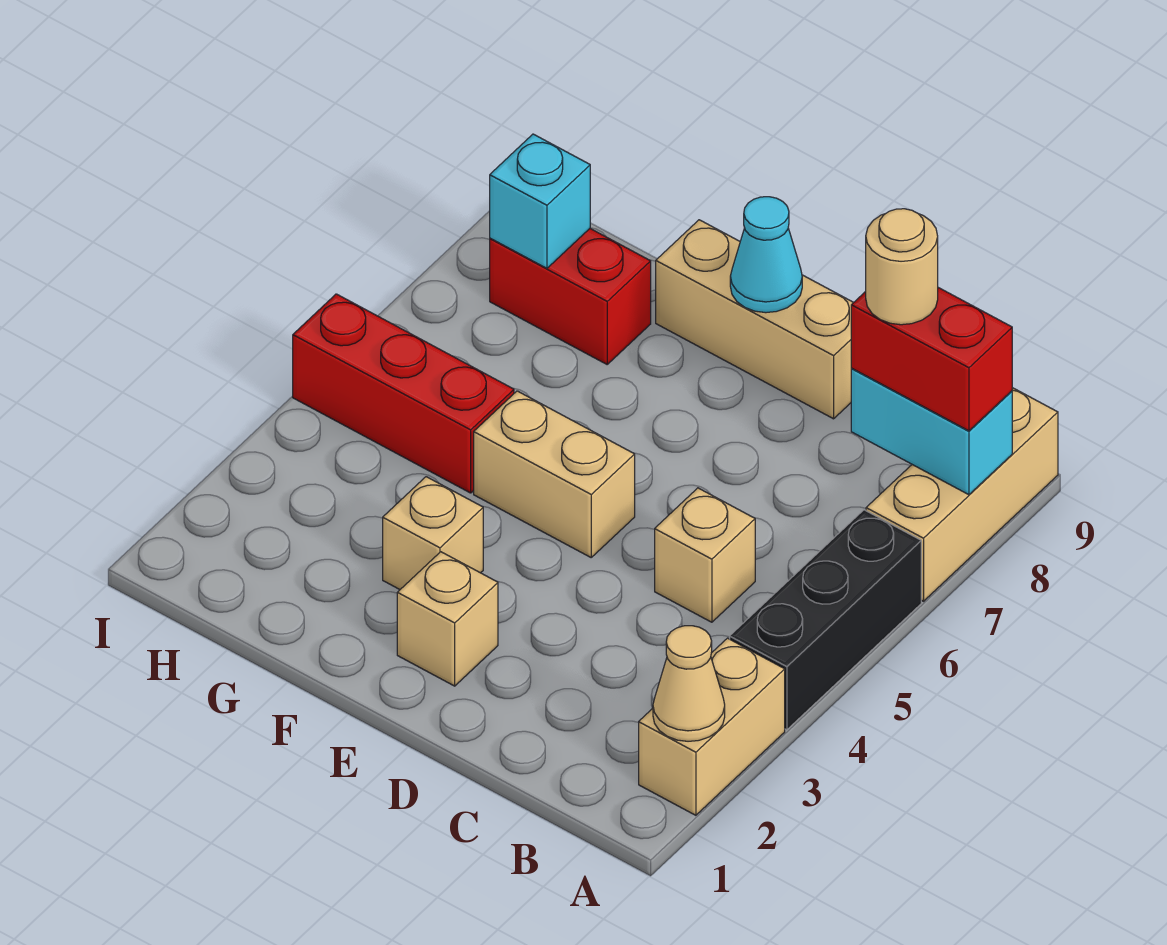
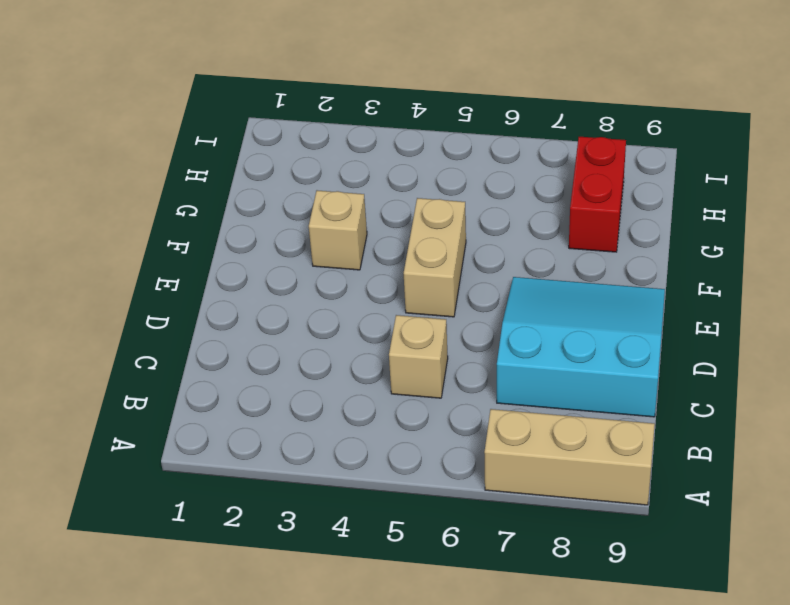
cyan 3x3 slope [497,277,665,417] -> tan 1x3 brick [656,220,854,419]
none -> tan 1x2 brick [639,638,785,815]
none -> black 1x3 brick [730,510,921,730]
none -> tan 1x1 brick [397,552,498,686]

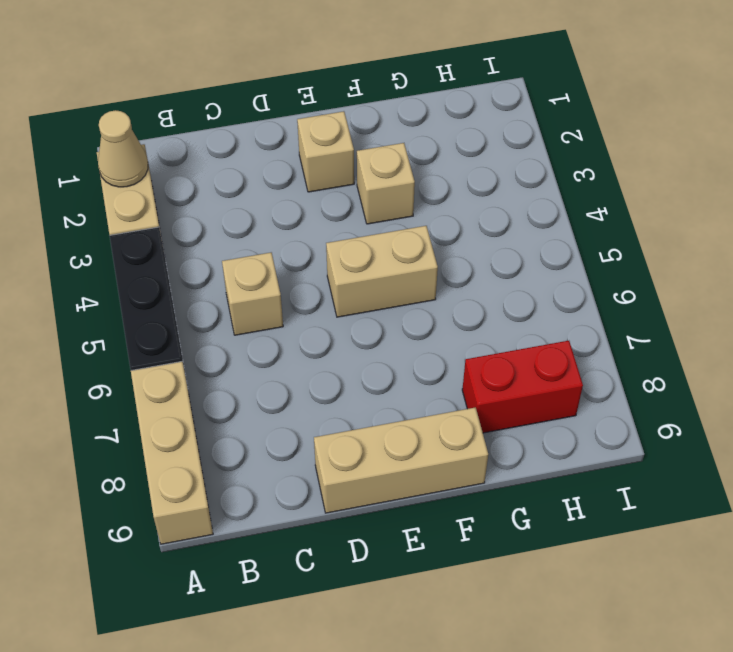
none -> red 1x3 brick [293,294,514,493]
none -> cyan 1x2 brick [851,369,1012,495]
none -> cyan 1x1 cone [730,197,802,313]

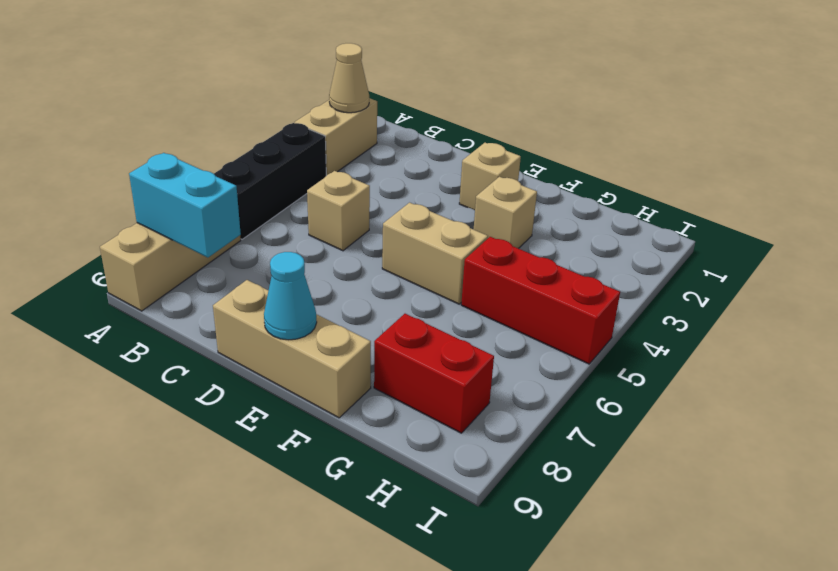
none -> cyan 1x1 brick [490,134,590,268]
none -> red 1x2 brick [851,288,1012,431]
none -> tan 1x1 round brick [866,209,938,325]

